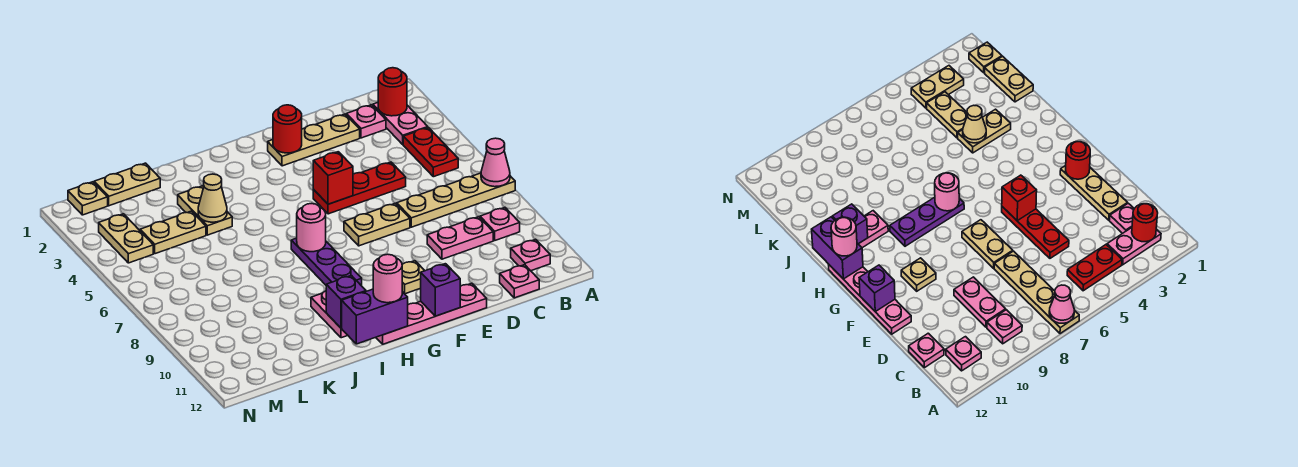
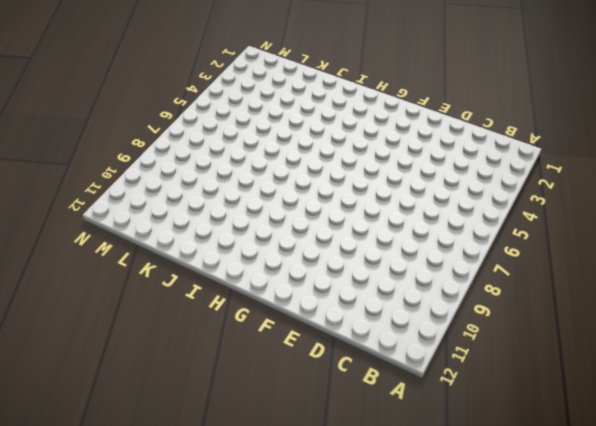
none -> tan 1x4 plate [397,173,515,227]
none -> pink 1x2 plate [372,103,428,144]
none -> red 1x2 plate [403,127,458,177]
none -> pink 1x1 plate [480,208,520,240]

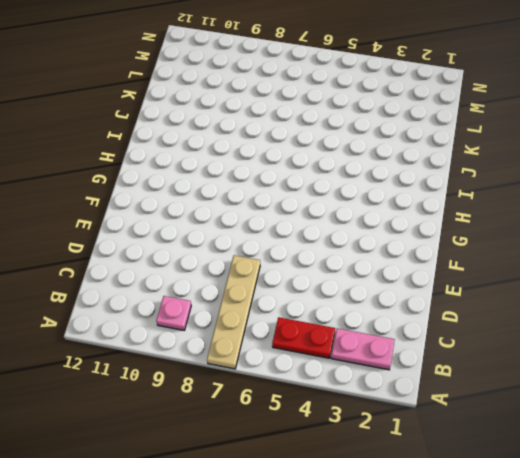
none -> pink 1x1 plate [511,239,550,271]
none -> pink 1x1 plate [346,105,386,138]
none -> pink 1x2 plate [427,217,493,259]
none -> pink 1x1 plate [500,265,539,298]

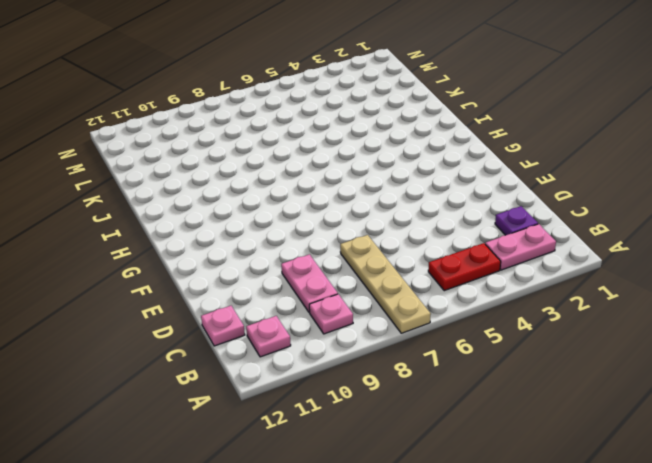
purple 1x1 plate [495,206,538,235] -> pink 1x1 plate [346,105,386,138]
none -> tan 1x3 plate [268,114,360,166]
none -> red 1x3 plate [313,162,406,214]
none -> tan 1x2 plate [344,203,410,246]
none -> pink 1x4 plate [376,283,487,344]

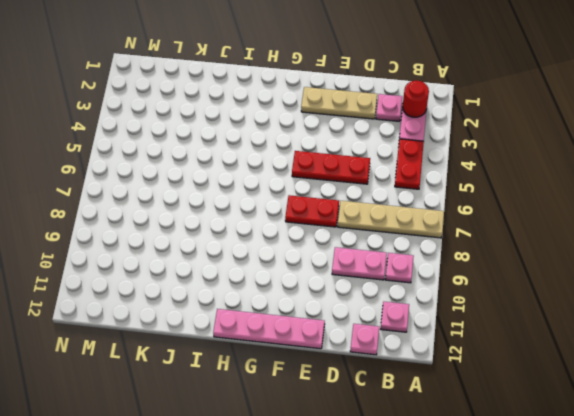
red 1x2 plate [285,195,339,227] -> tan 1x2 plate [344,203,410,246]
none -> tan 1x1 plate [402,261,425,294]
none -> purple 1x3 plate [291,238,362,286]
none -> pink 1x2 plate [311,291,348,338]
none -> tan 1x2 plate [178,186,232,235]

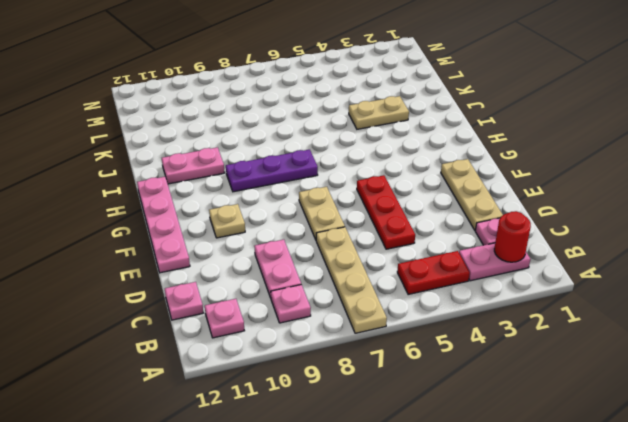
none -> tan 1x2 plate [94,163,160,206]
none -> tan 1x2 plate [140,211,206,254]
none -> tan 1x1 plate [68,182,108,215]
none -> tan 1x2 plate [99,214,153,263]

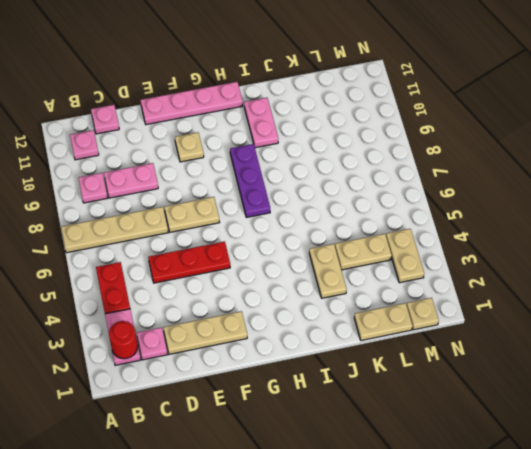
none -> pink 1x1 cone [481,138,510,187]
none -> red 1x1 round brick [273,105,302,153]
none -> red 1x1 brick [313,152,353,204]
none -> purple 1x1 brick [421,264,460,316]

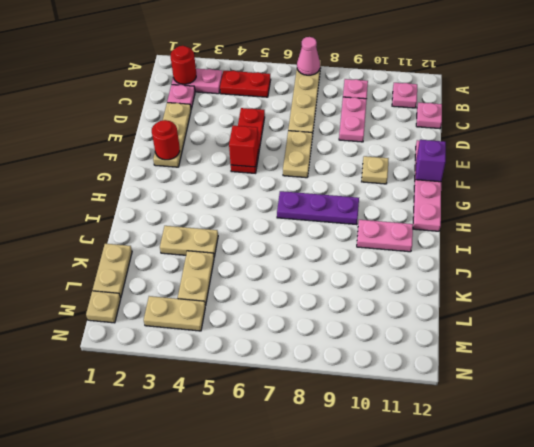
none -> pink 1x1 round brick [297,204,326,252]
none -> purple 1x2 brick [342,289,408,344]
none -> purple 1x1 brick [326,275,366,328]
none -> tan 1x1 cone [198,174,227,222]

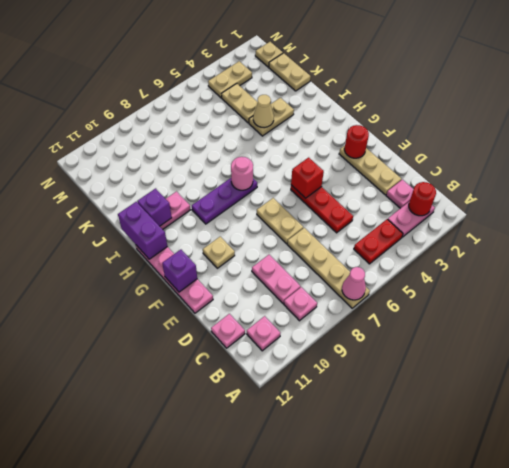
none -> pink 1x1 round brick [373,254,402,303]

